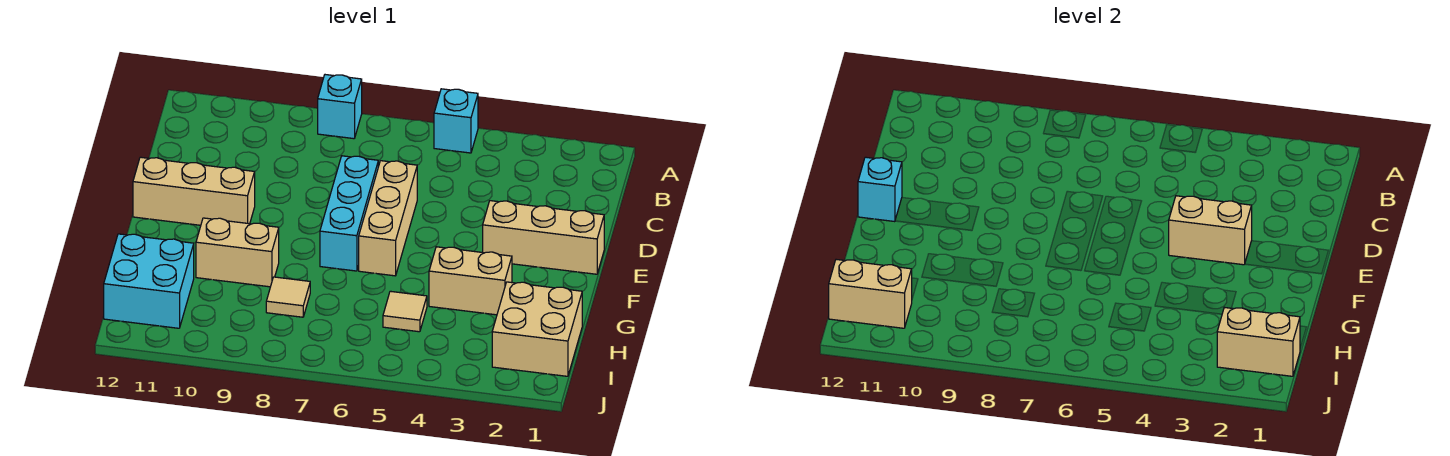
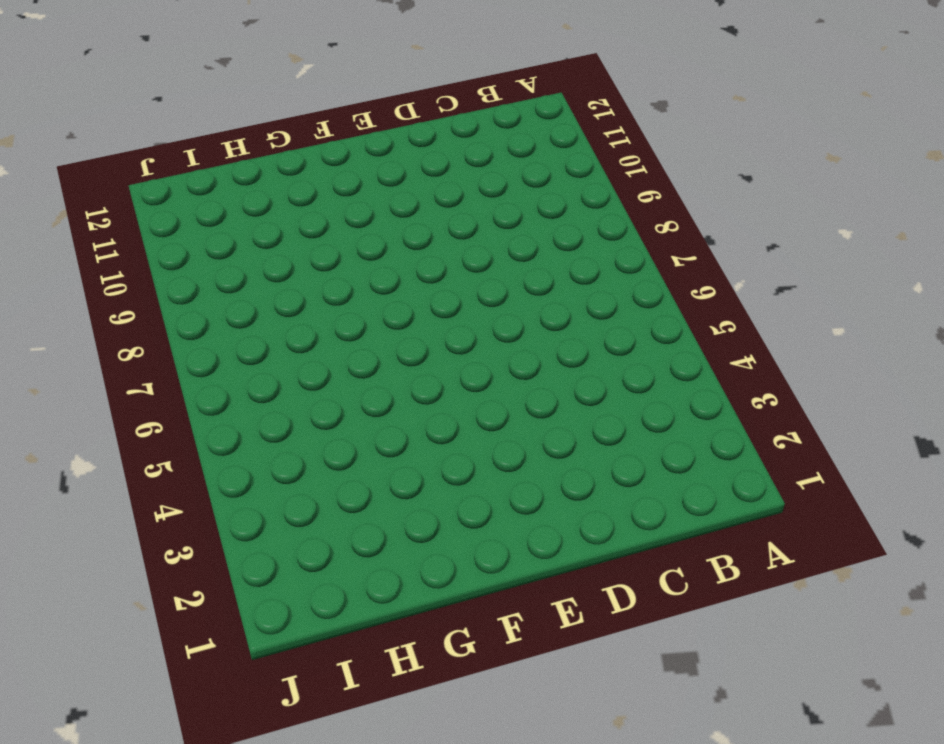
none -> cyan 1x1 brick [434,89,478,153]
none -> cyan 1x1 brick [318,75,362,139]
none -> tan 1x3 brick [359,161,417,276]

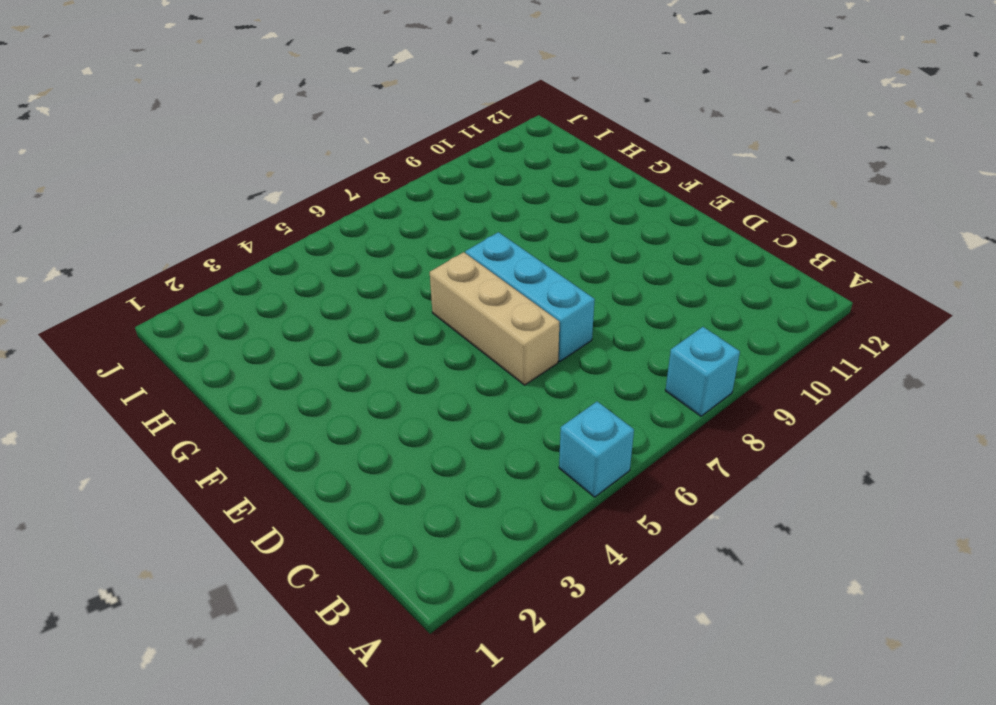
none -> tan 1x3 brick [483,201,604,274]
none -> tan 1x3 brick [133,157,255,225]
none -> tan 1x2 brick [429,247,512,315]

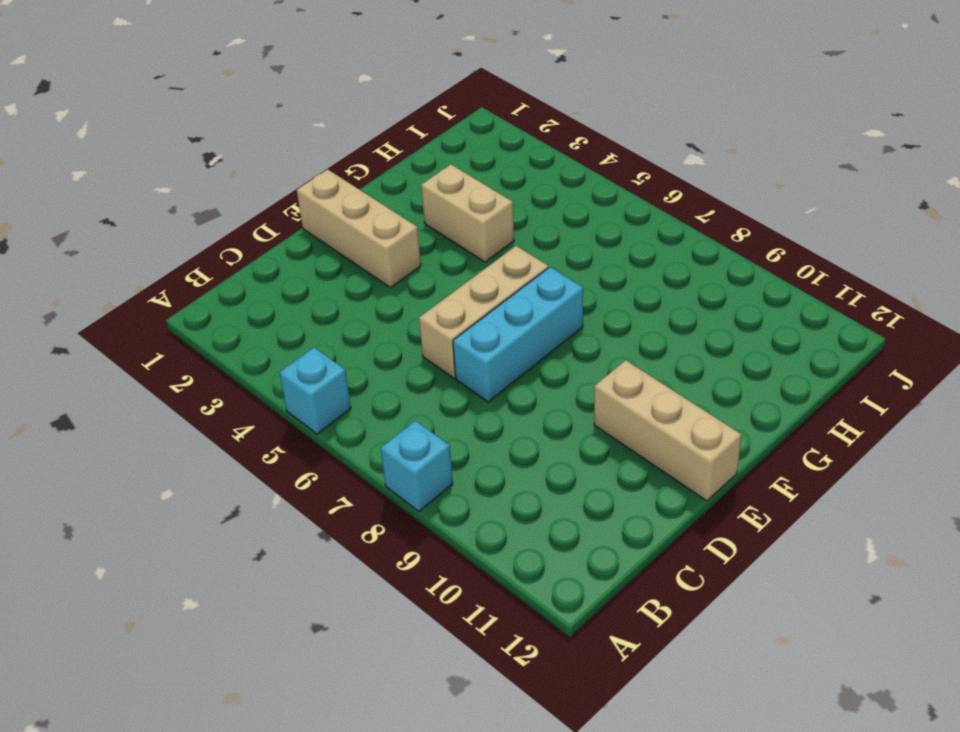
none -> tan 1x2 brick [196,218,279,287]
none -> tan 2x2 brick [492,282,582,376]
none -> tan 1x1 tile [383,291,427,332]

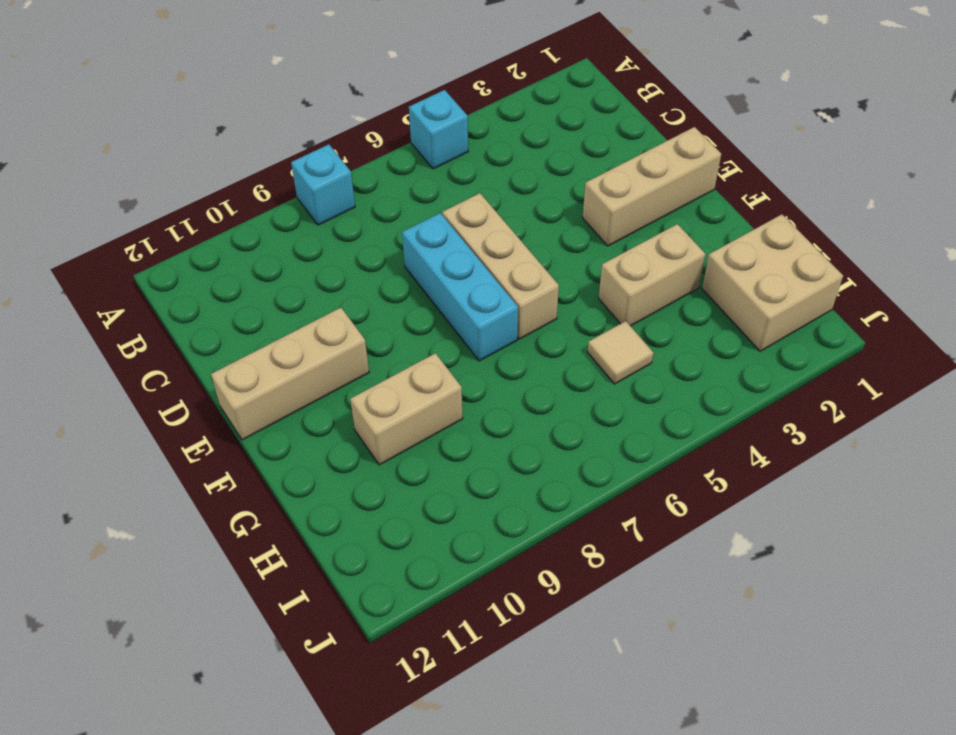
none -> tan 1x1 tile [266,277,310,317]
none -> cyan 2x2 brick [104,234,194,328]
none -> tan 1x2 brick [1169,196,1252,265]

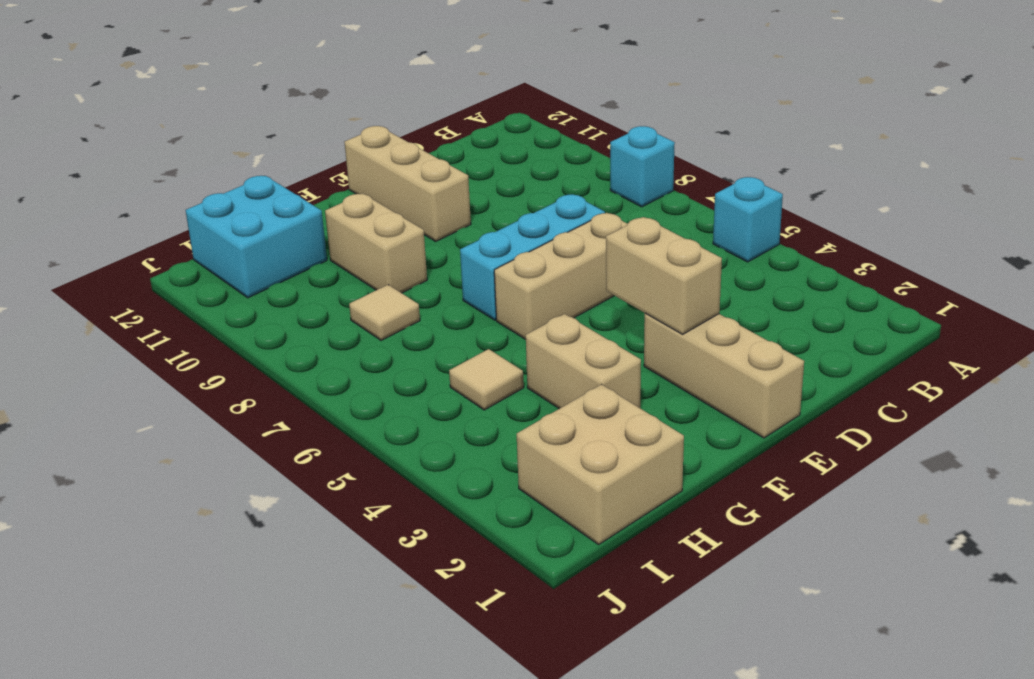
none -> cyan 1x1 brick [858,157,902,222]
none -> tan 1x2 brick [1217,307,1300,376]
none -> tan 1x2 brick [829,259,912,328]

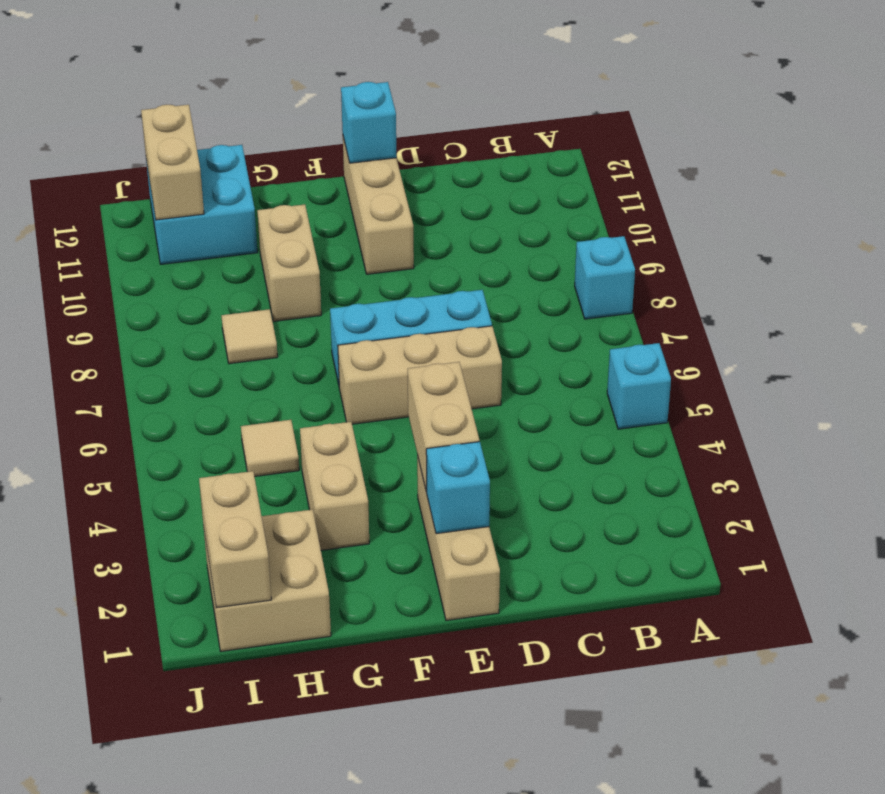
cyan 1x1 brick [426,442,490,534] -> none

